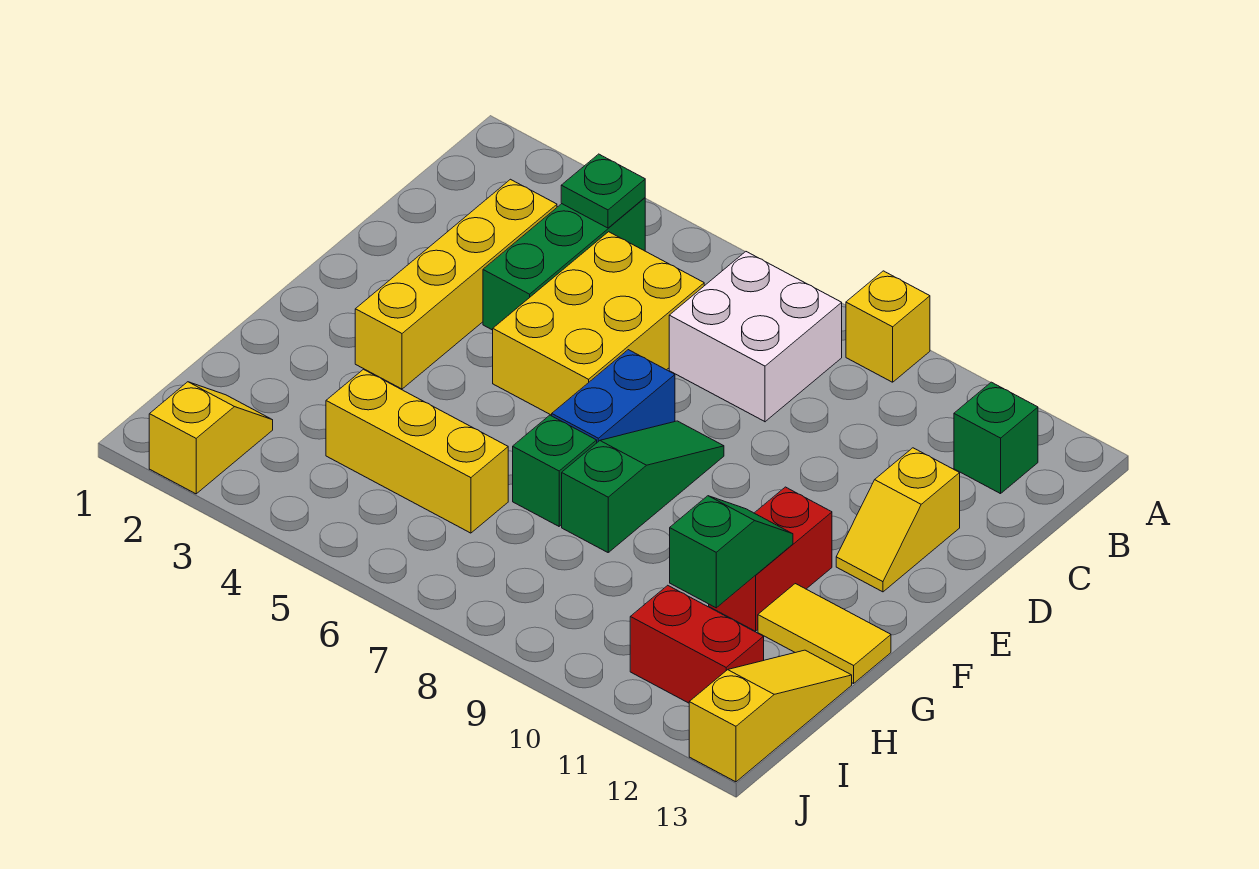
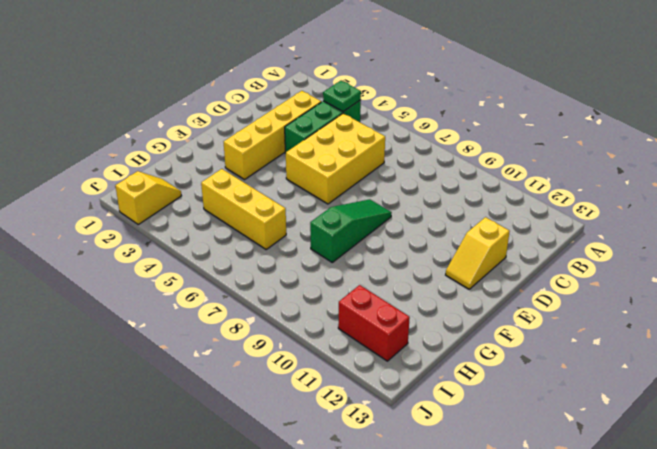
none -> yellow 1x1 brick [846,271,930,382]
none -> white 2x2 brick [669,252,842,422]
none -> green 1x1 brick [954,382,1038,494]

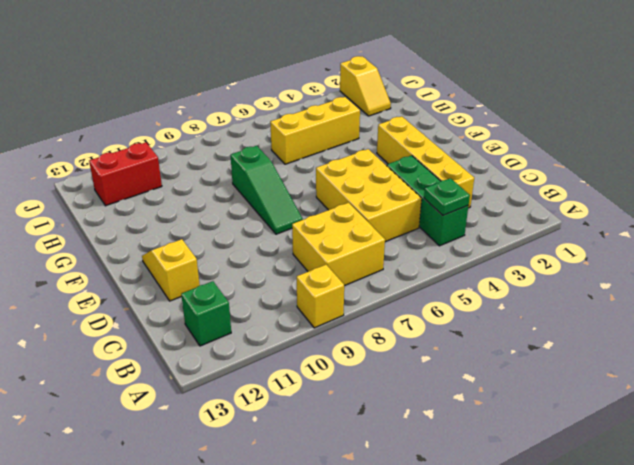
yellow 2x2 brick [292,203,385,286] -> white 2x2 brick [669,252,842,422]
none -> blue 1x2 brick [552,350,675,442]
none -> red 1x2 brick [709,487,832,631]
none -> green 1x1 brick [513,415,597,526]

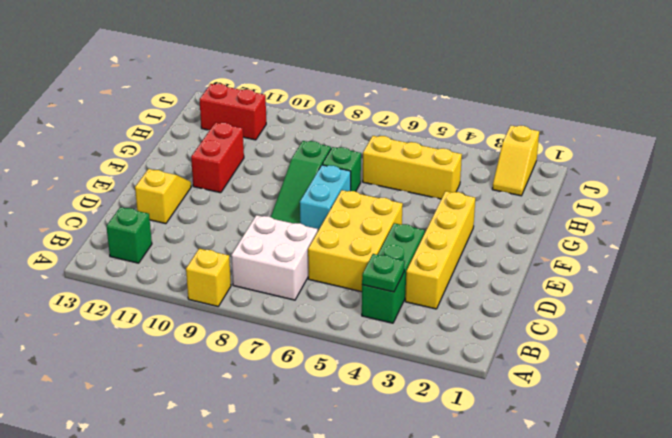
cyan 1x2 brick [300,165,351,230] -> blue 1x2 brick [552,350,675,442]
none -> yellow 1x2 tile [758,584,891,684]
none -> yellow 1x3 slope [689,650,852,782]
none -> green 1x2 slope [670,496,793,608]

